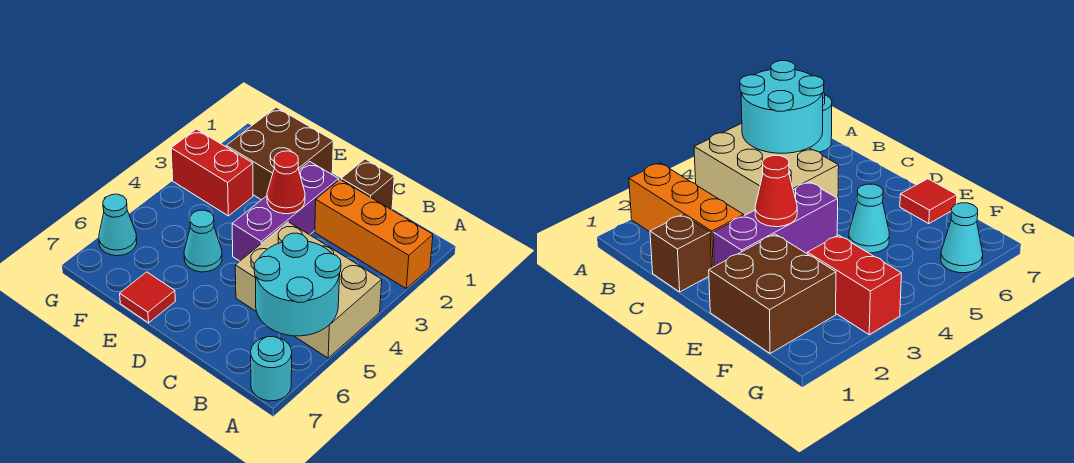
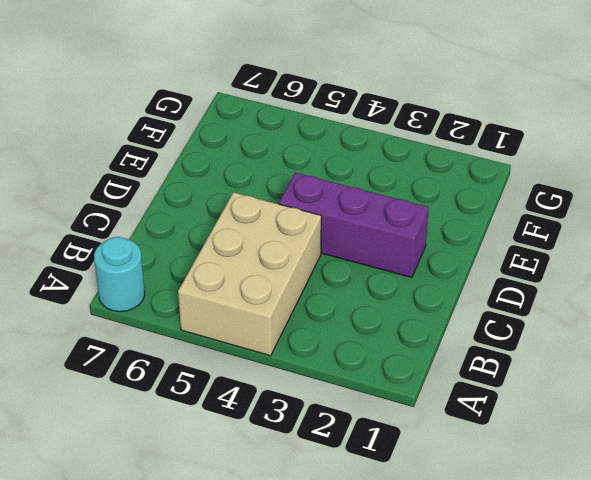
none -> orange 1x3 brick [315,180,433,288]
none -> brown 1x1 brick [341,159,394,210]
none -> brown 2x2 brick [226,107,333,200]

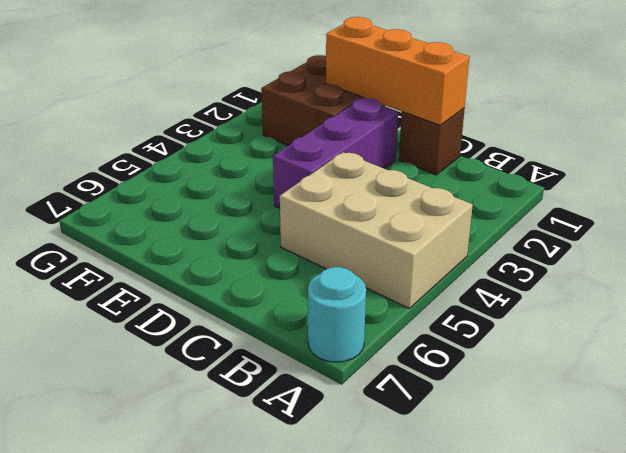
orange 1x3 brick [326,17,469,125] -> orange 1x3 brick moved to [315,180,433,288]
none -> cyan 1x1 cone [184,210,222,272]
none -> red 1x1 tile [120,272,175,323]
none -> red 1x2 brick [171,129,253,216]

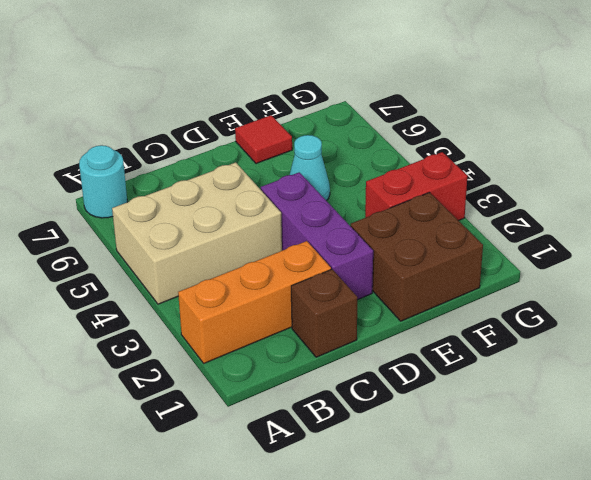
none -> cyan 1x1 cone [99,194,137,256]
none -> cyan 2x2 round brick [254,233,341,336]
none -> red 1x1 cone [267,151,305,214]

